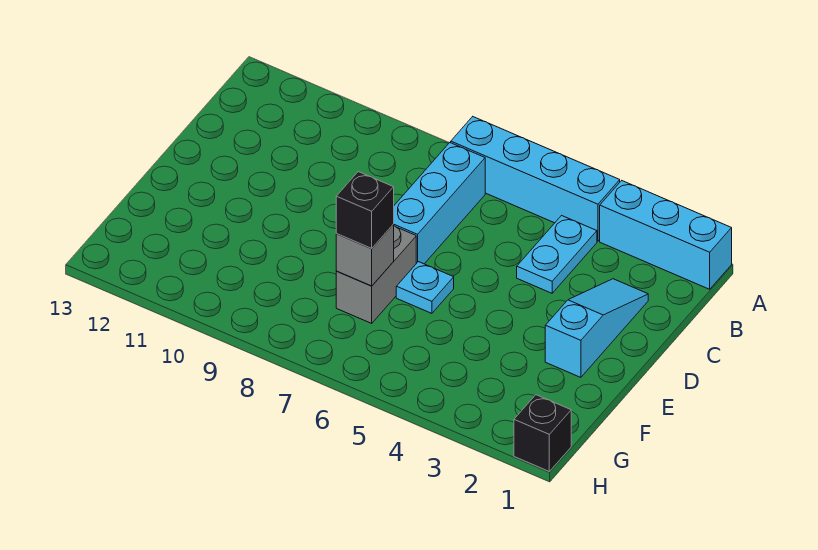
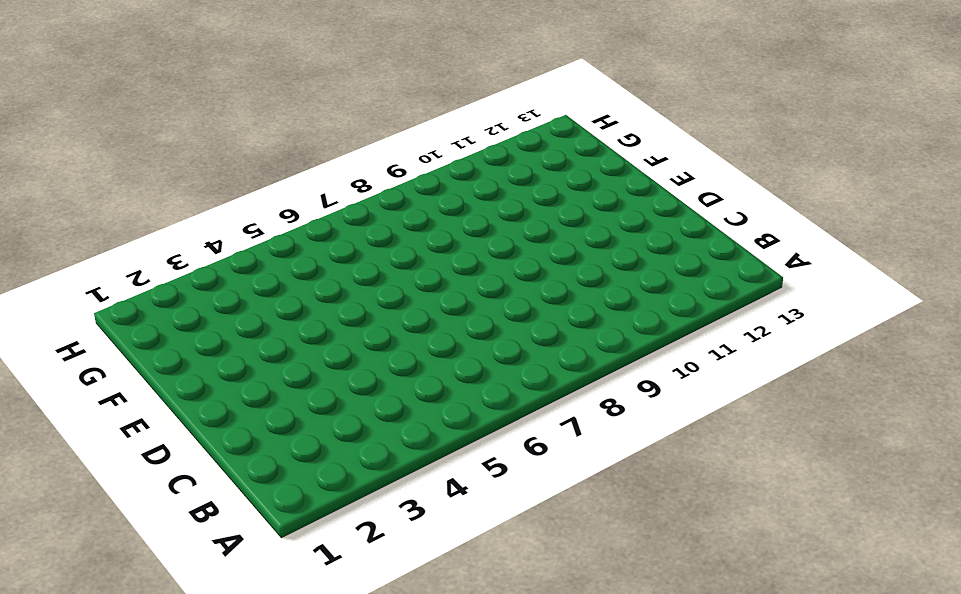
none -> cyan 1x3 brick [600,181,732,289]
none -> cyan 1x4 brick [451,117,620,241]

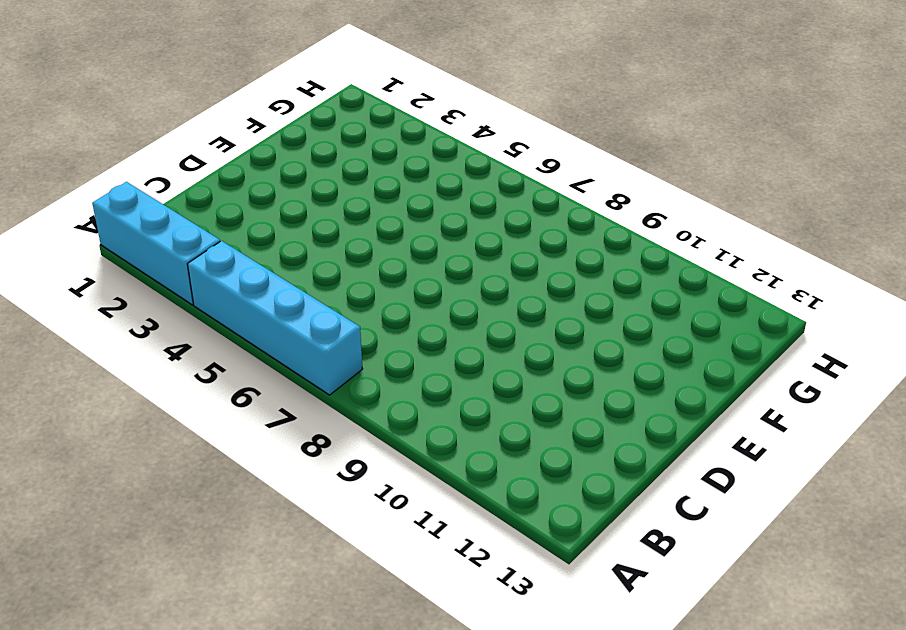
none -> cyan 1x2 plate [517,216,597,293]
none -> cyan 1x3 brick [394,143,485,264]

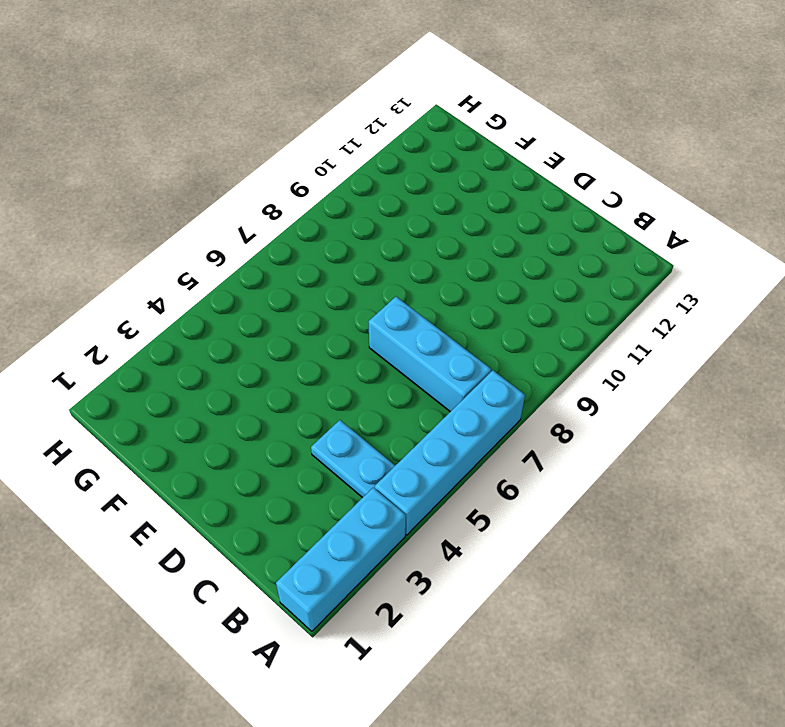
none -> cyan 1x3 slope [545,279,648,377]
none -> cyan 1x1 plate [396,262,454,313]

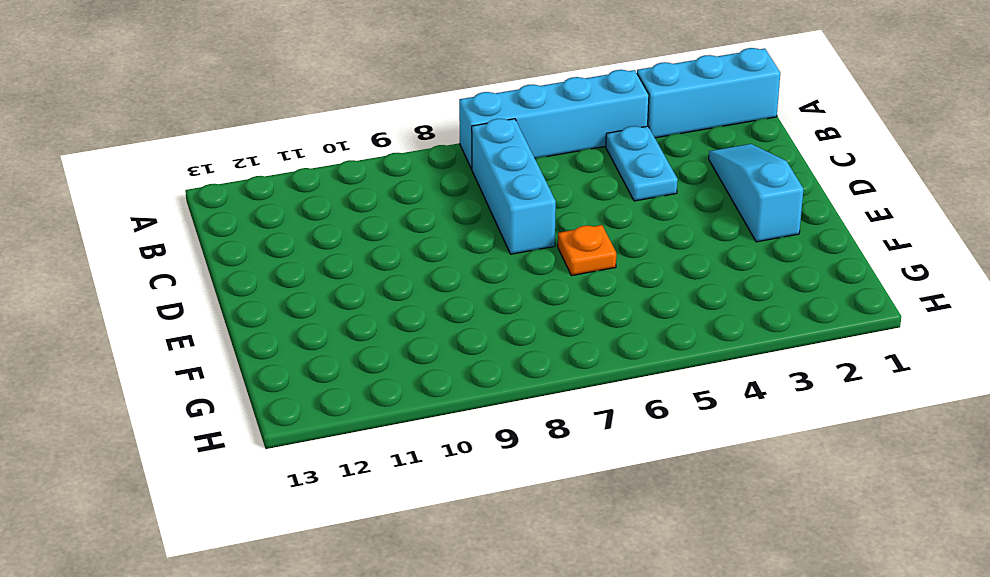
orange 1x1 plate [558,225,616,276] -> cyan 1x1 plate [396,262,454,313]
none -> grey 1x2 brick [336,226,416,323]
none -> black 1x1 brick [514,395,571,471]

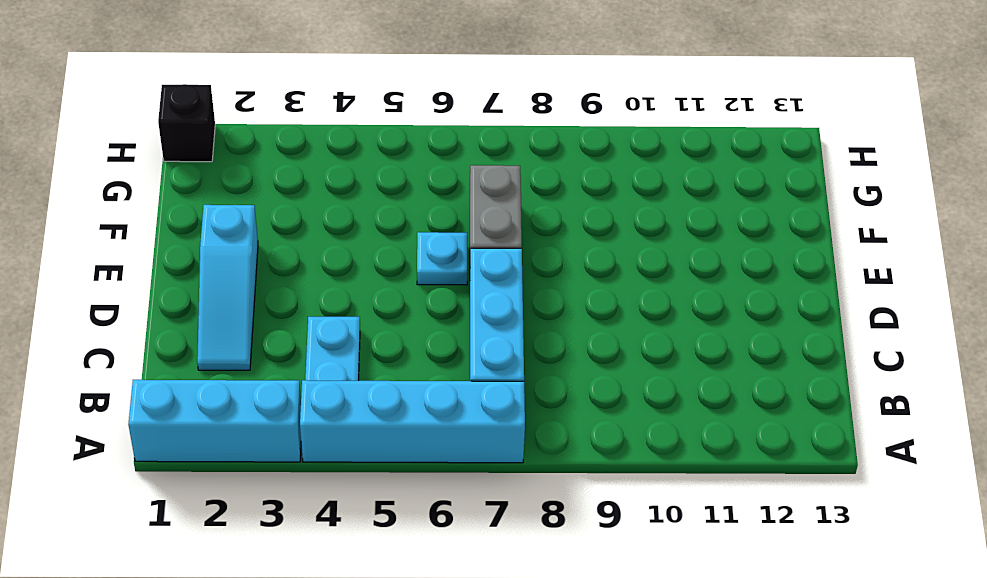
none -> grey 1x1 brick [336,224,394,286]
none -> black 1x1 brick [336,172,394,248]

